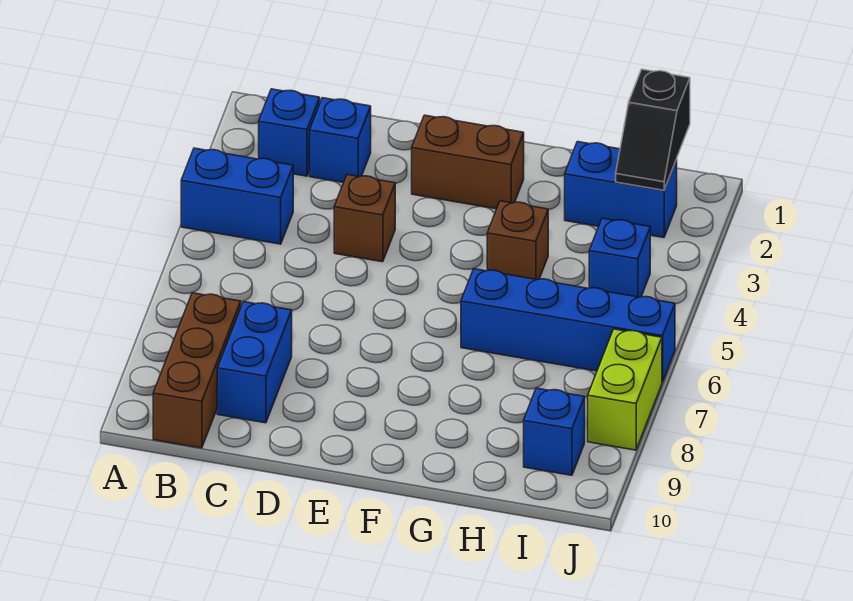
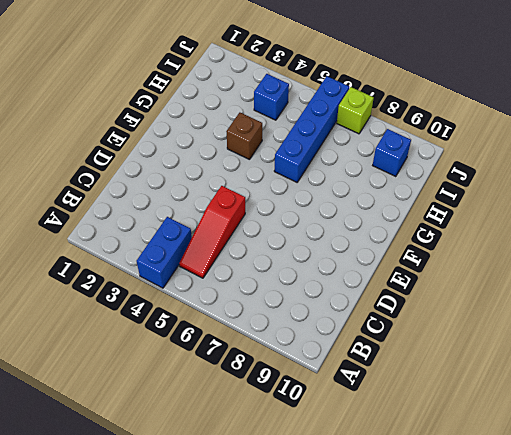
red 1x3 slope [179,186,245,278] -> none
lime 1x1 brick [337,87,374,134] -> lime 1x2 brick [588,329,662,450]
none -> blue 1x1 brick [259,89,320,176]
none -> brown 1x3 brick [153,293,241,448]
none -> blue 1x1 brick [310,98,371,183]

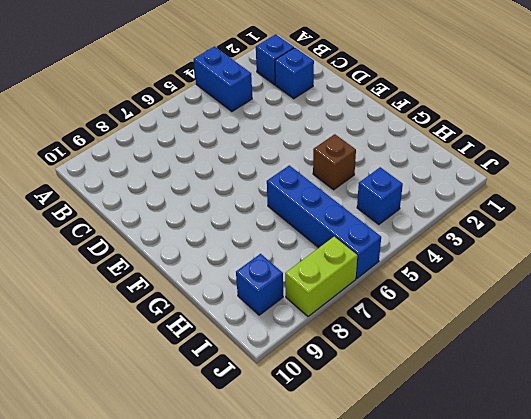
none -> brown 1x3 brick [153,293,241,448]
none -> blue 1x2 brick [217,302,292,423]
none -> brown 1x1 brick [334,175,395,262]

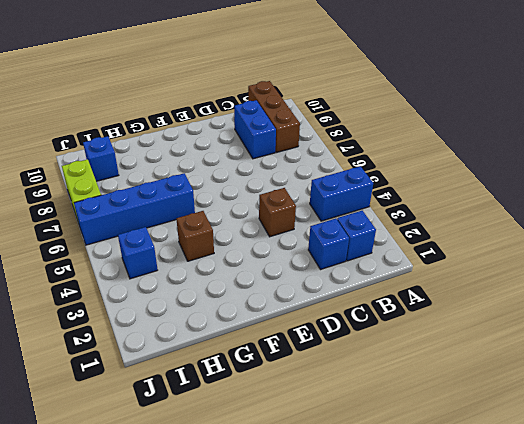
none -> brown 1x2 brick [412,115,524,209]
none -> blue 1x2 brick [565,142,677,238]
none -> black 1x2 slope [616,69,690,190]

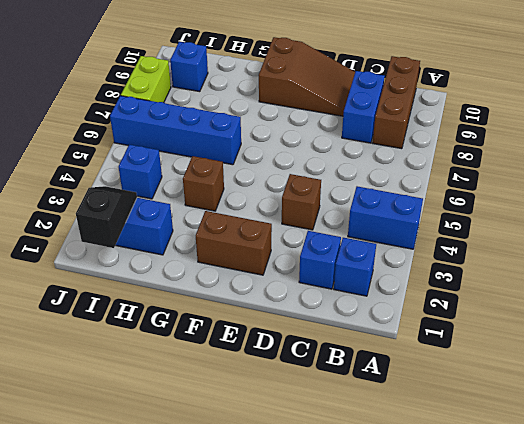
brown 2x3 slope [259,37,355,116] -> none

